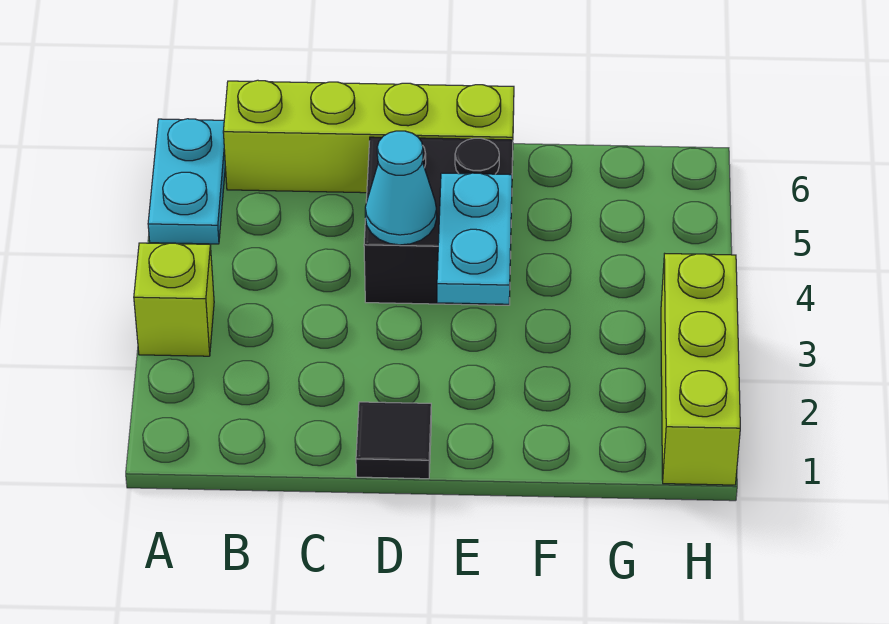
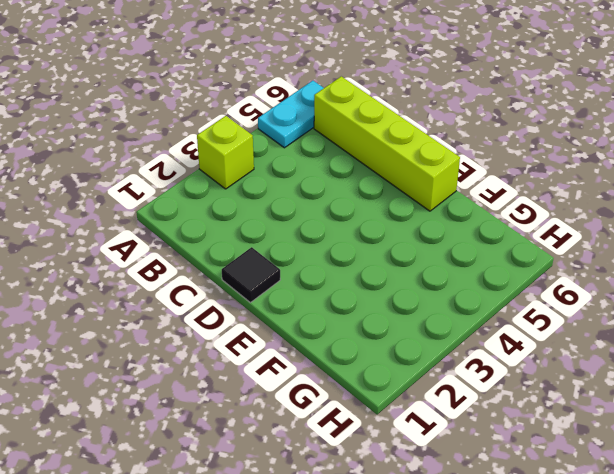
none -> black 2x2 brick [364,137,513,305]
none -> lime 1x3 brick [661,254,740,485]

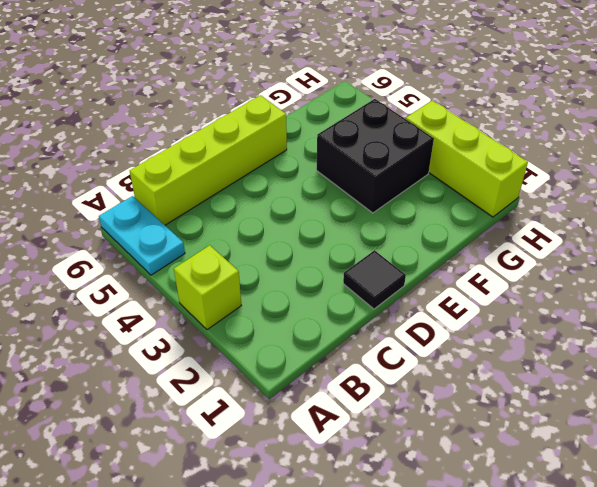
black 2x2 brick [316,99,434,213] -> black 2x2 brick moved to [364,137,513,305]
none -> cyan 1x1 cone [365,131,437,245]
none -> cyan 1x2 plate [437,173,512,304]

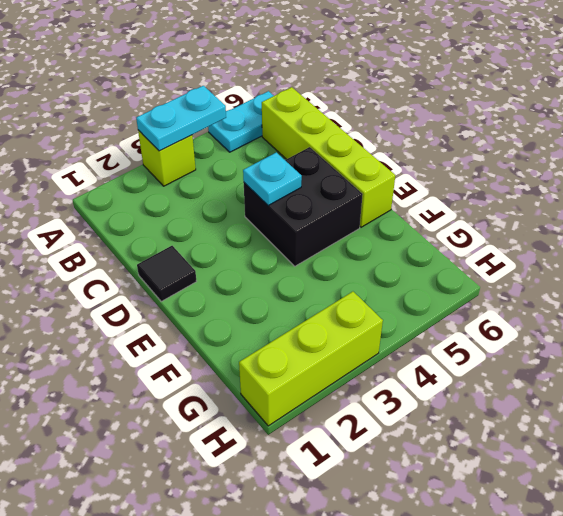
cyan 1x2 plate [136,86,226,151] -> cyan 1x2 plate moved to [437,173,512,304]
cyan 1x1 plate [243,152,302,205] -> cyan 1x1 cone [365,131,437,245]

